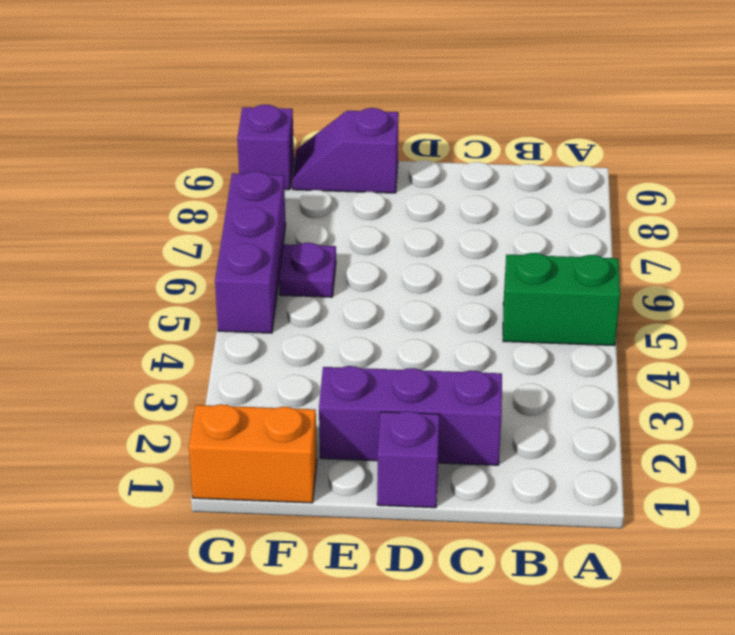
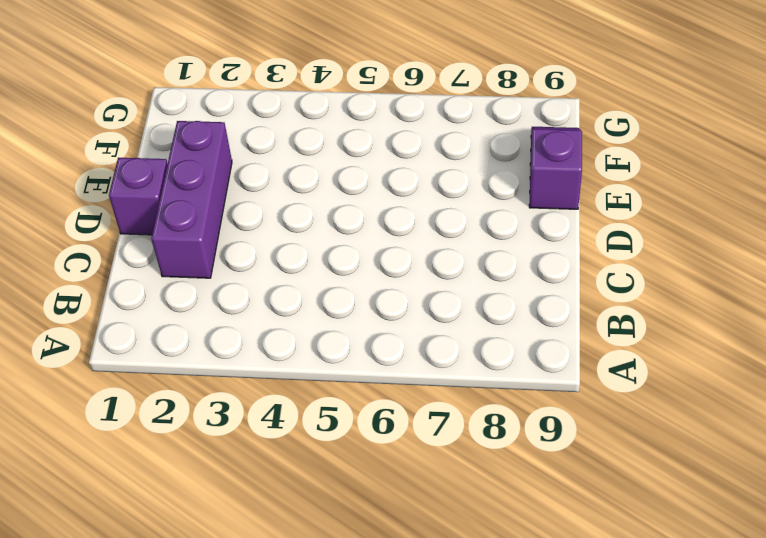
none -> green 1x2 brick [503,253,620,346]
none -> orange 1x2 brick [189,404,317,503]

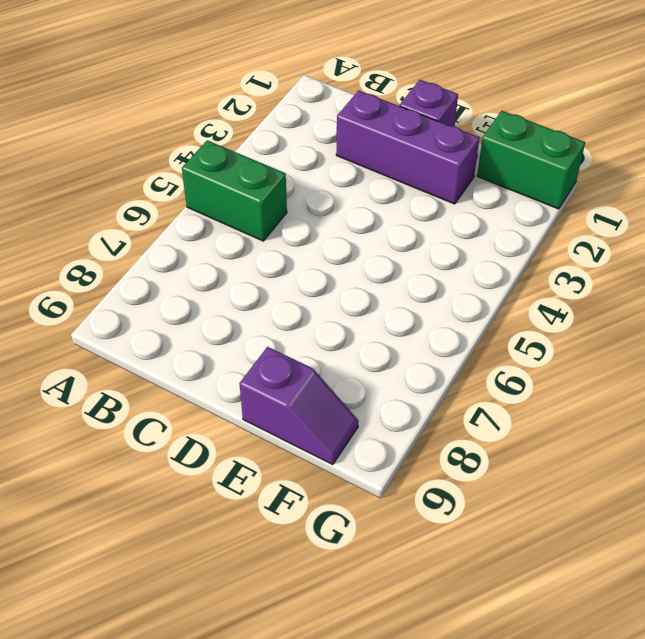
green 1x2 brick [477,111,585,209] -> orange 1x2 brick [189,404,317,503]
none -> purple 1x1 plate [279,243,336,297]
none -> purple 1x3 brick [215,171,286,333]

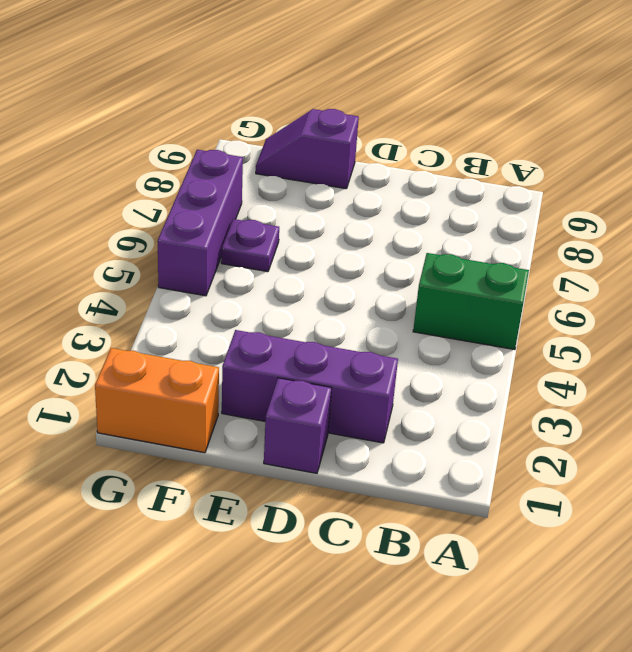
none -> purple 1x1 brick [237,105,294,190]

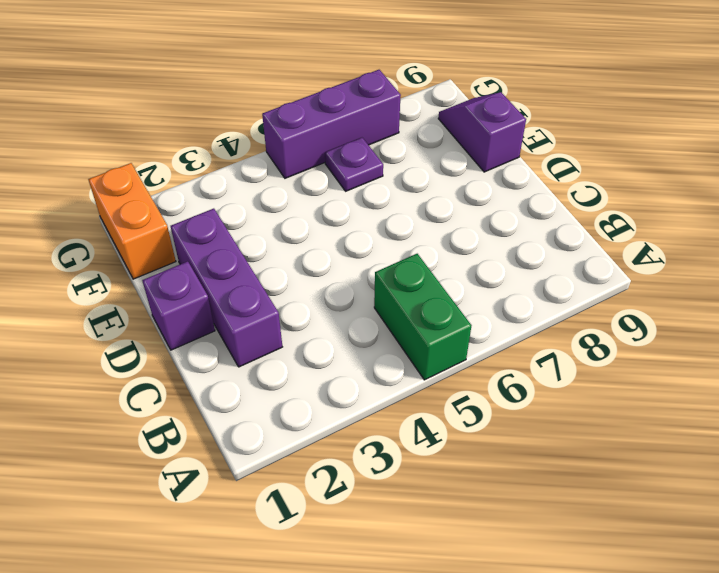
none -> purple 1x1 brick [237,105,294,190]

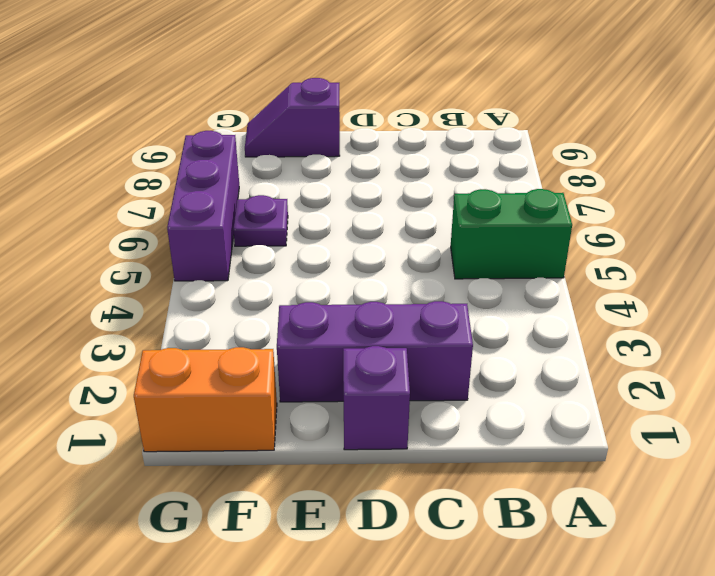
none -> purple 1x1 brick [237,105,294,190]

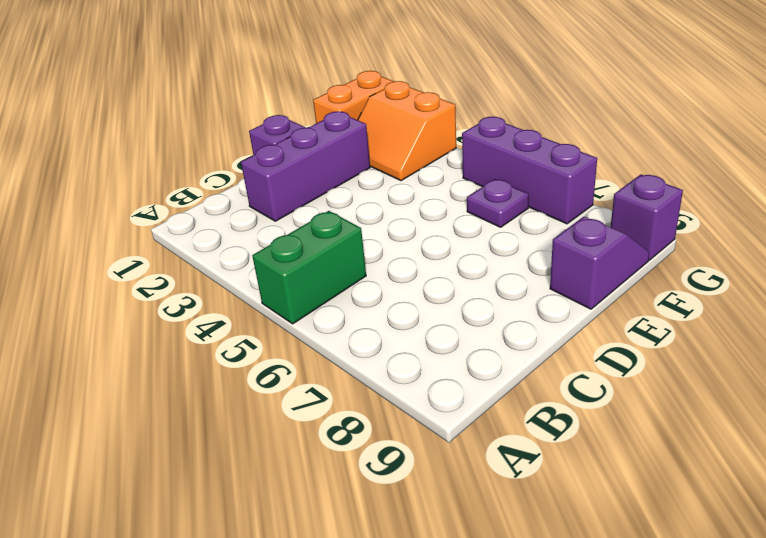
orange 2x2 slope [358,81,456,181] -> none

